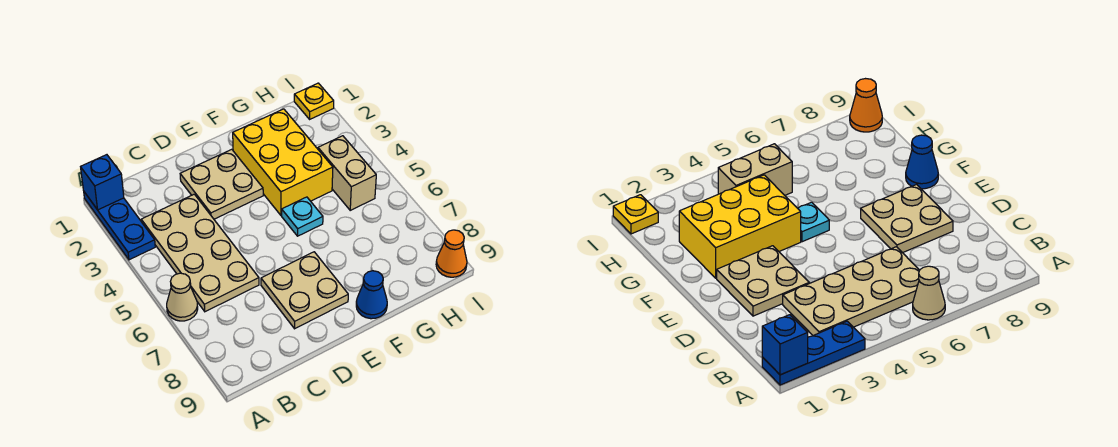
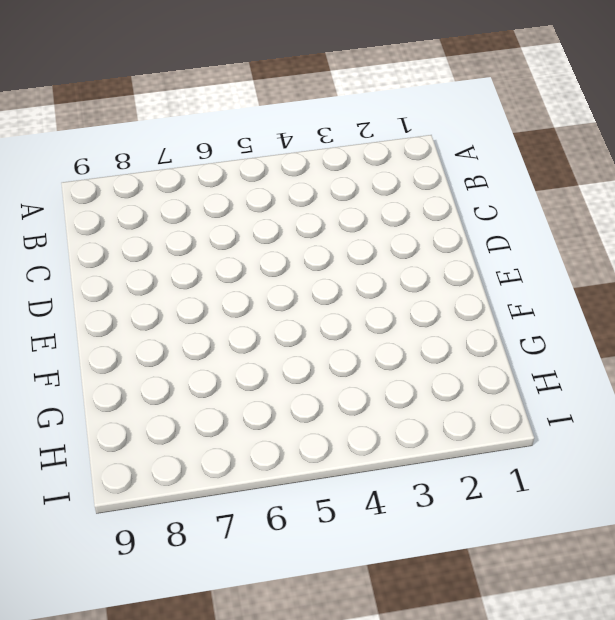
none -> blue 1x3 plate [84,192,155,260]
none -> tan 1x1 cone [167,273,198,321]
none -> tan 2x4 plate [141,194,259,312]

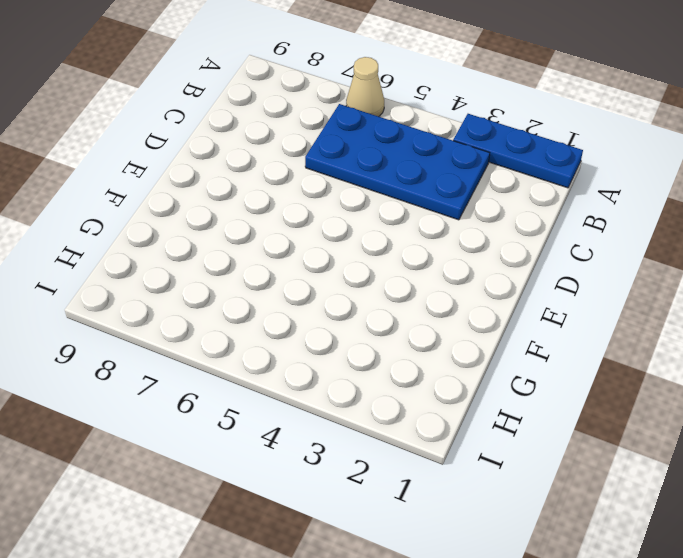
blue 2x4 plate [305,104,490,220] -> tan 2x4 plate [141,194,259,312]
none -> tan 2x2 plate [180,149,263,219]
none -> tan 2x2 plate [261,252,348,329]
none -> yellow 2x3 brick [233,109,333,215]

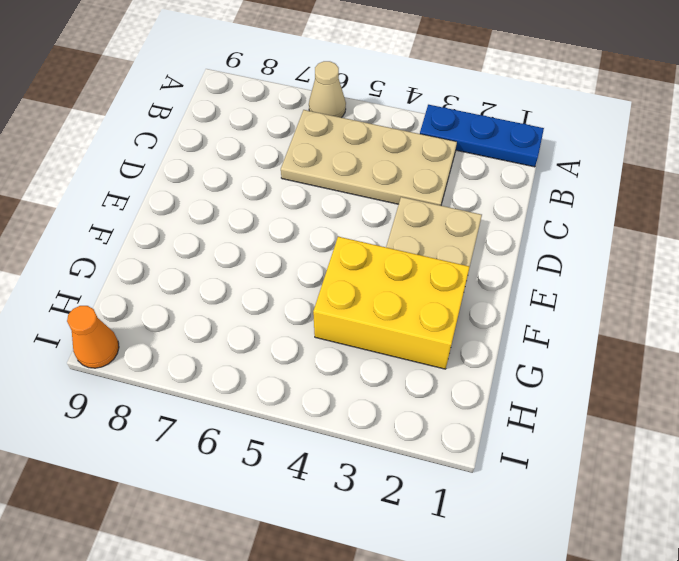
none -> tan 2x2 plate [261,252,348,329]
none -> cyan 1x1 plate [282,197,323,236]
none -> blue 1x1 cone [356,271,387,319]

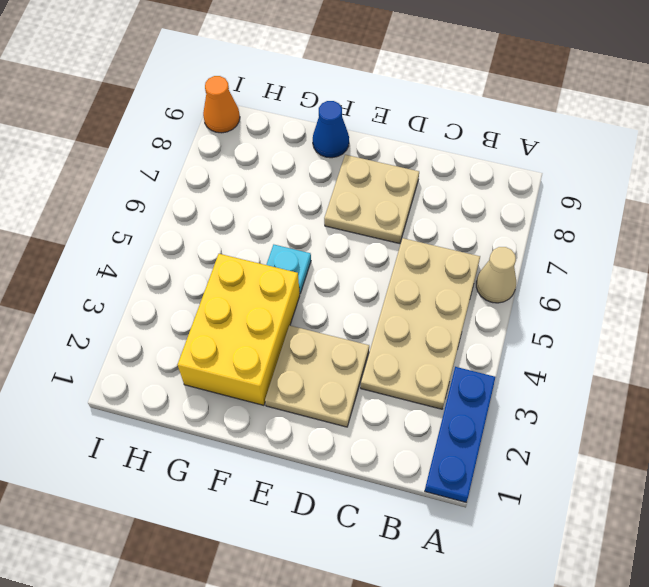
none -> tan 1x2 brick [318,136,376,210]
none -> yellow 1x1 plate [294,83,334,119]
none -> blue 1x1 brick [81,155,124,210]

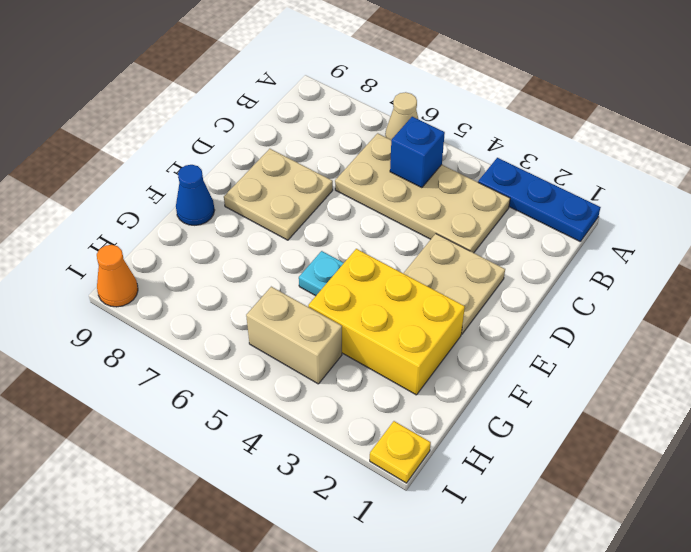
blue 1x1 brick [390,117,445,188] -> blue 1x1 brick moved to [81,155,124,210]

